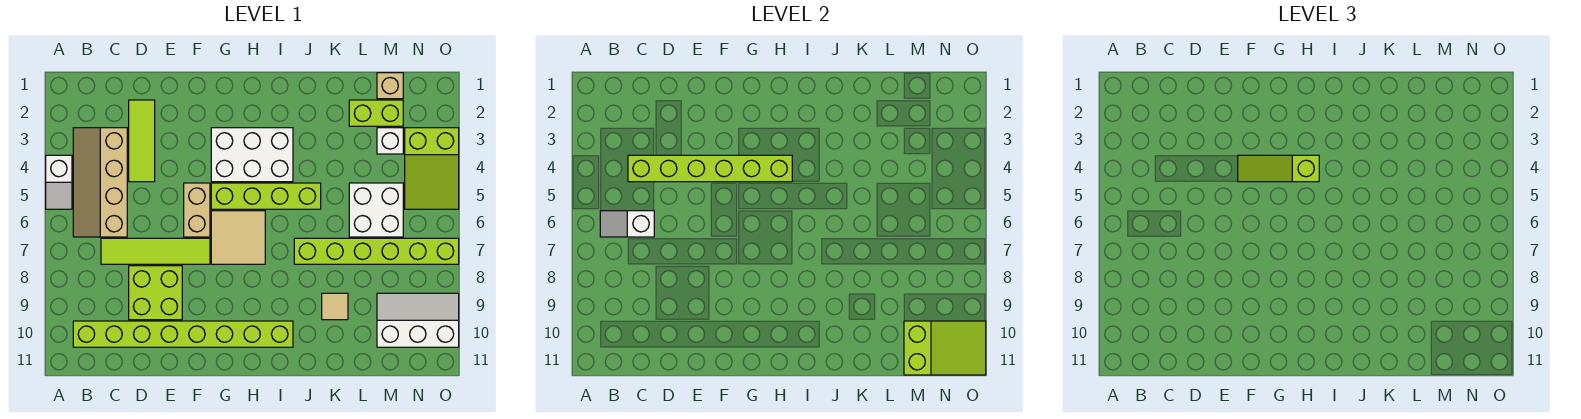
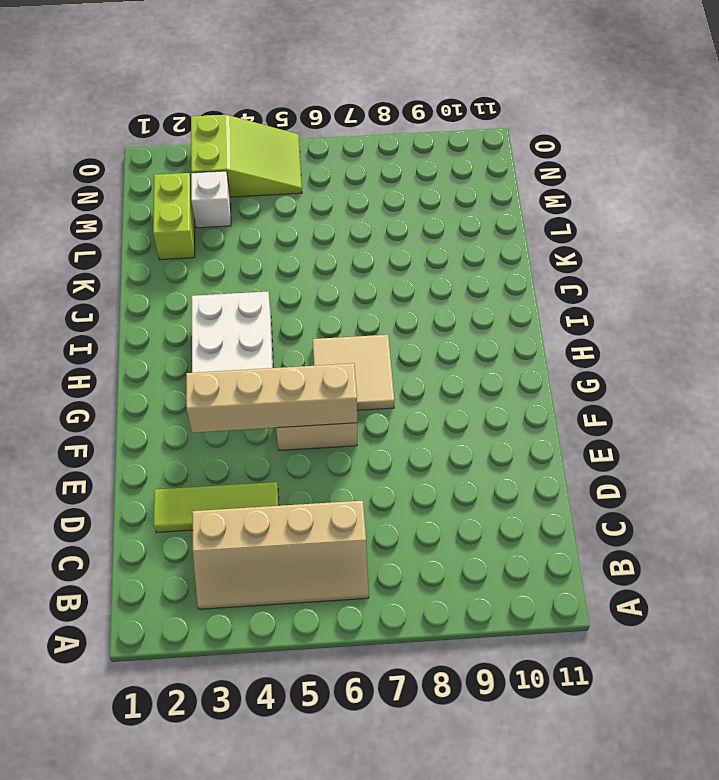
tan 1x4 brick [186,363,357,433] -> lime 1x6 brick [628,155,792,182]
none -> white 1x2 slope [46,155,72,209]
none -> lime 1x8 brick [73,321,293,347]
none -> lime 1x4 tile [101,238,210,264]

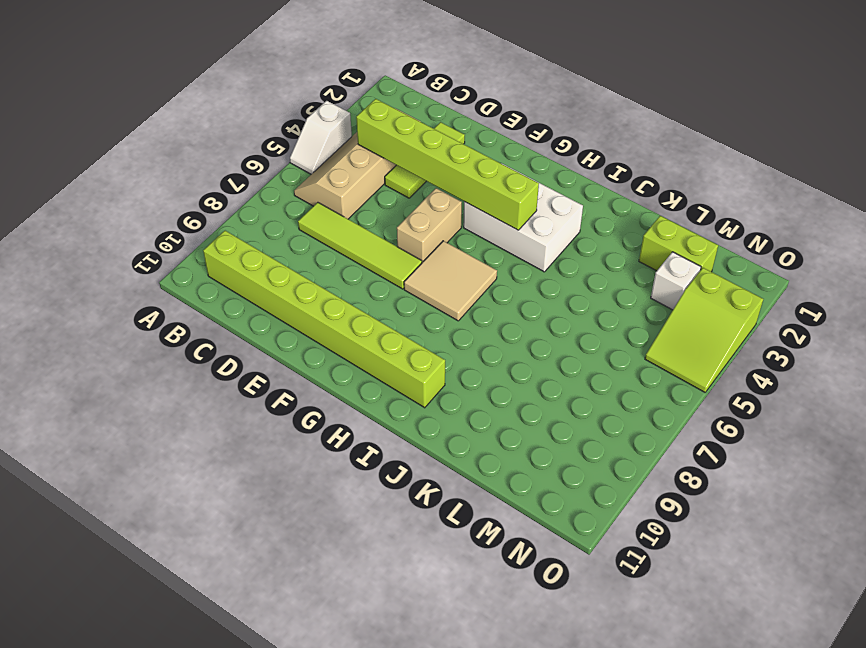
none -> lime 2x2 brick [129,266,182,320]
none -> lime 1x4 brick [211,183,321,209]
none -> lime 1x6 brick [294,238,459,264]

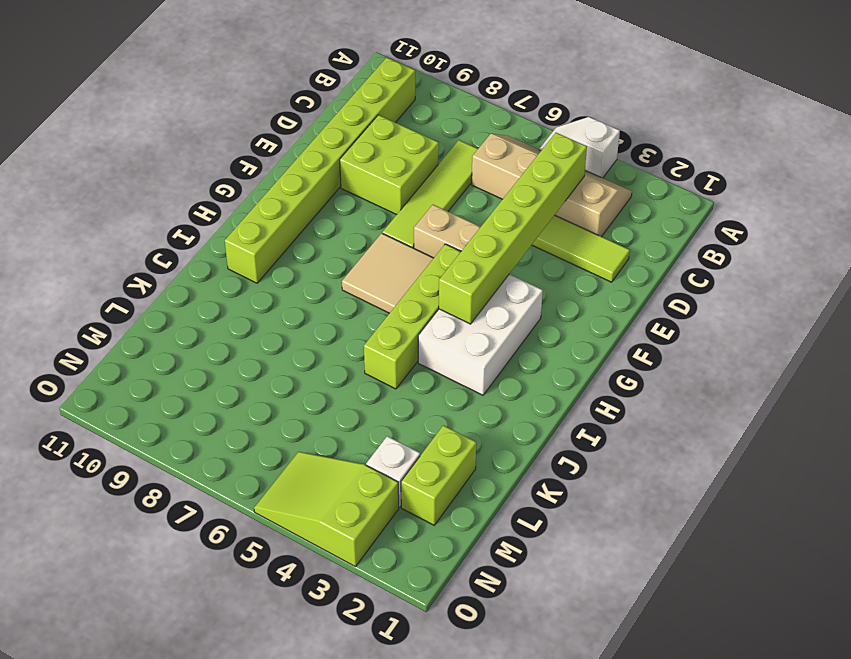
none -> lime 1x6 brick [294,238,459,264]
none -> tan 1x1 tile [322,293,348,320]
none -> white 2x2 brick [349,183,403,237]

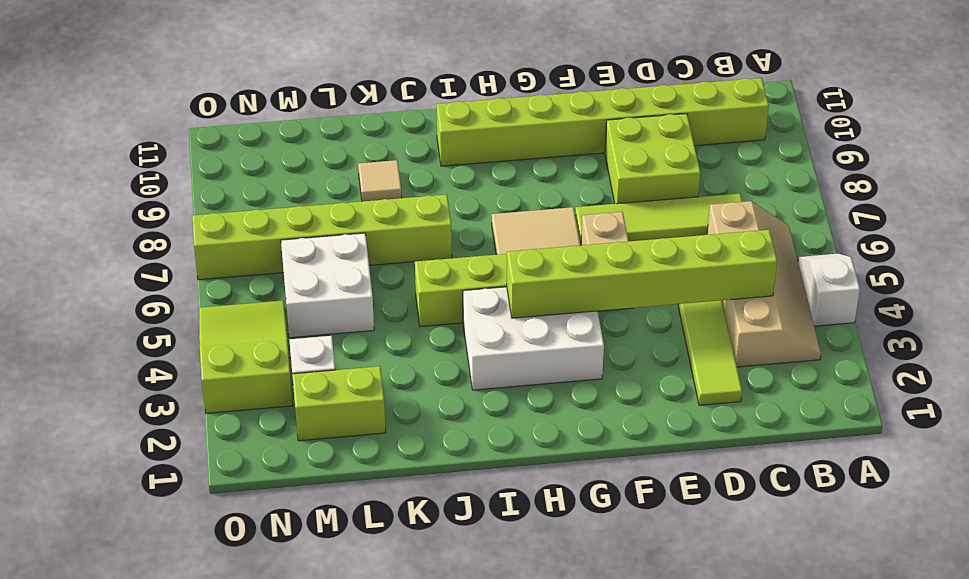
none -> tan 1x1 brick [377,73,403,99]
none -> white 2x3 slope [377,293,459,347]
none -> white 1x2 slope [600,211,654,237]

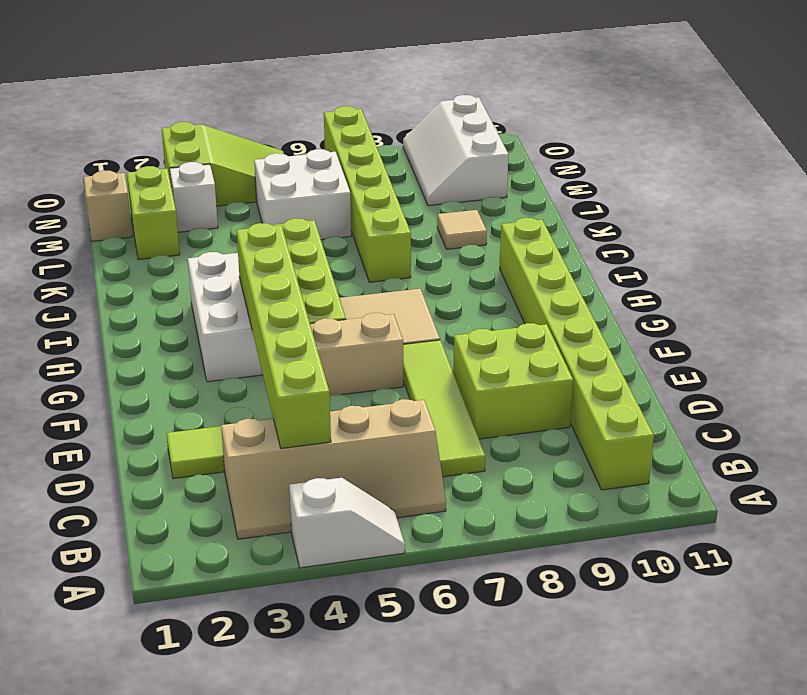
none -> white 1x2 slope [600,211,654,237]
none -> lime 2x3 slope [904,321,986,375]
none -> lime 1x3 slope [1238,155,1319,182]

